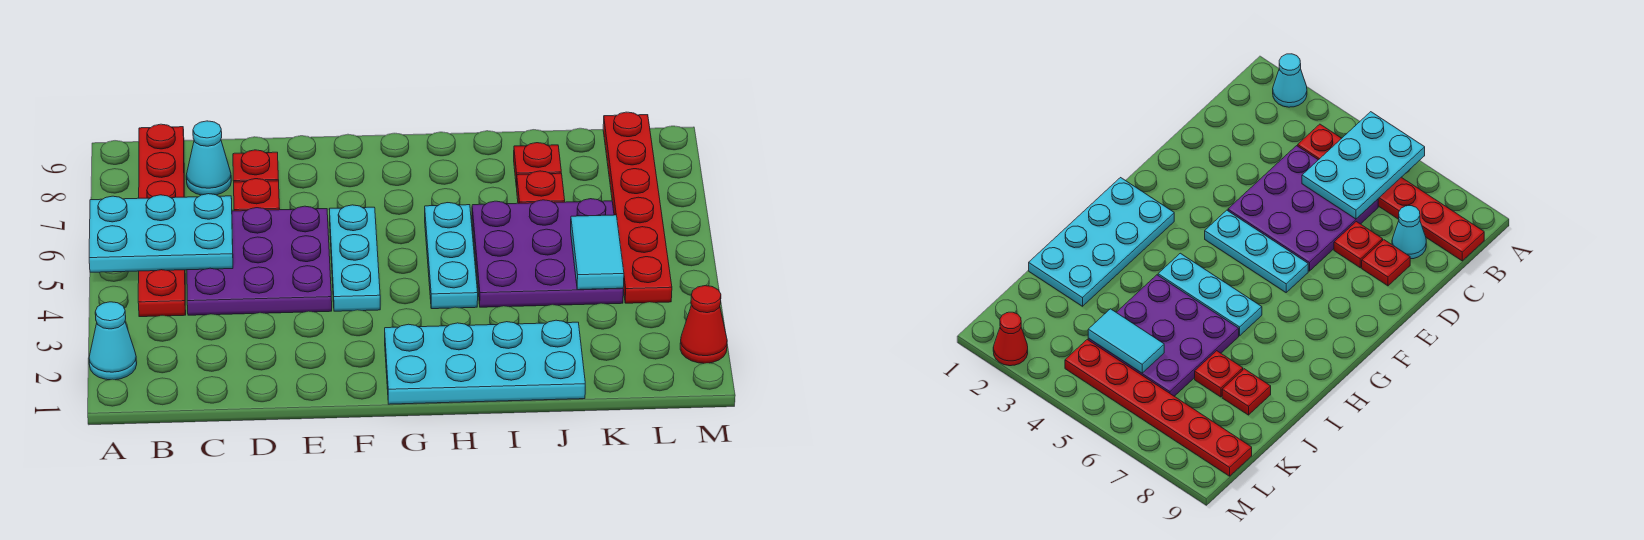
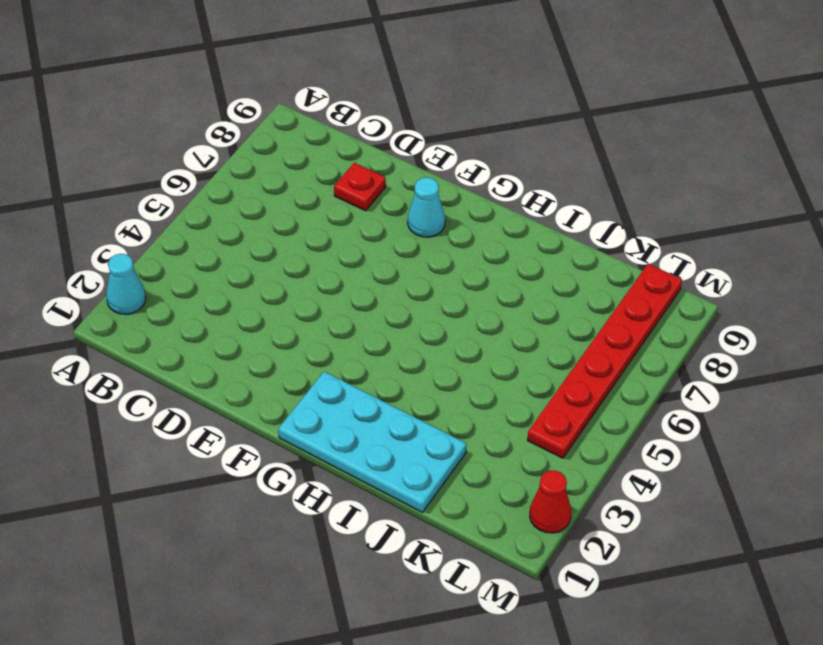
cyan 1x1 cone [408,177,445,237] -> cyan 1x1 cone moved to [186,121,231,195]
none -> red 1x6 plate [138,124,186,317]
none -> purple 3x3 plate [187,206,332,315]
none -> red 1x1 plate [234,179,280,211]

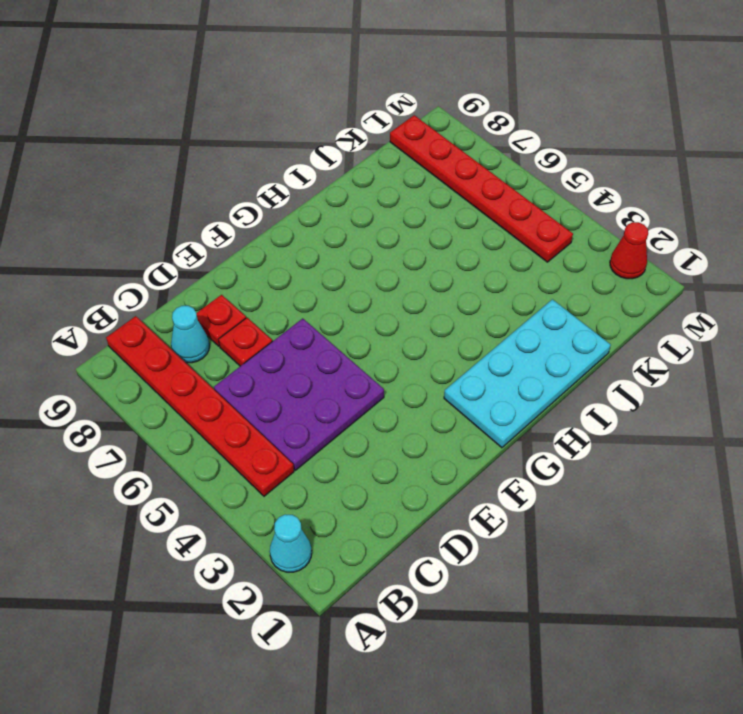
none -> cyan 1x3 plate [329,205,380,311]
none -> cyan 1x3 plate [425,203,478,309]
none -> purple 3x3 plate [472,199,623,307]

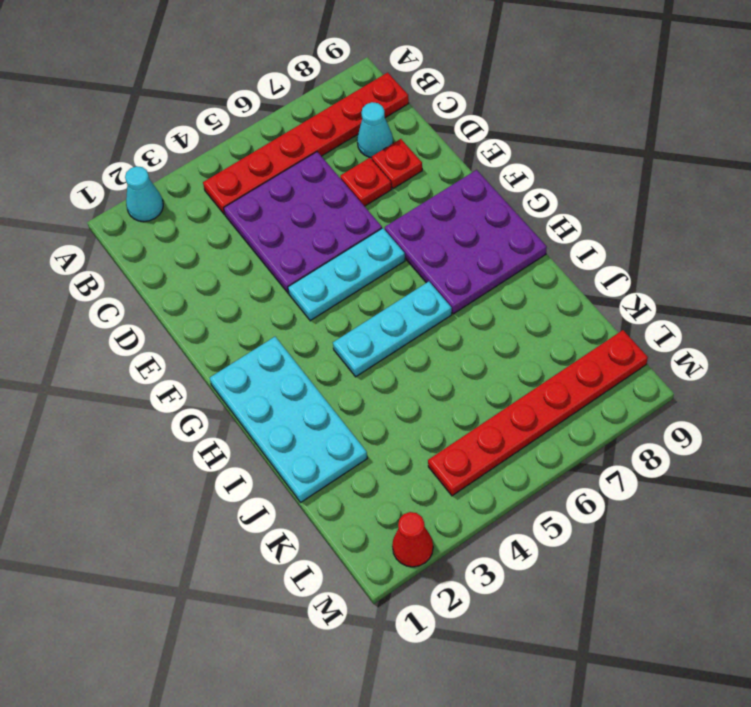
purple 3x3 plate [385,170,547,314] -> purple 3x3 plate moved to [472,199,623,307]
none -> red 1x1 plate [517,171,565,203]
none -> red 1x1 plate [514,143,561,187]
none -> cyan 2x3 plate [89,194,233,272]

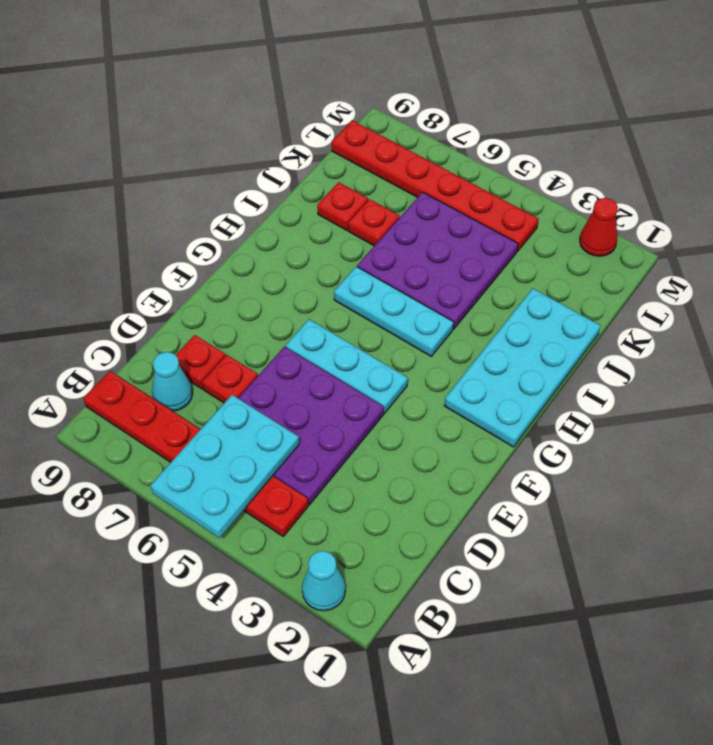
none -> cyan 1x2 tile [571,215,624,290]

